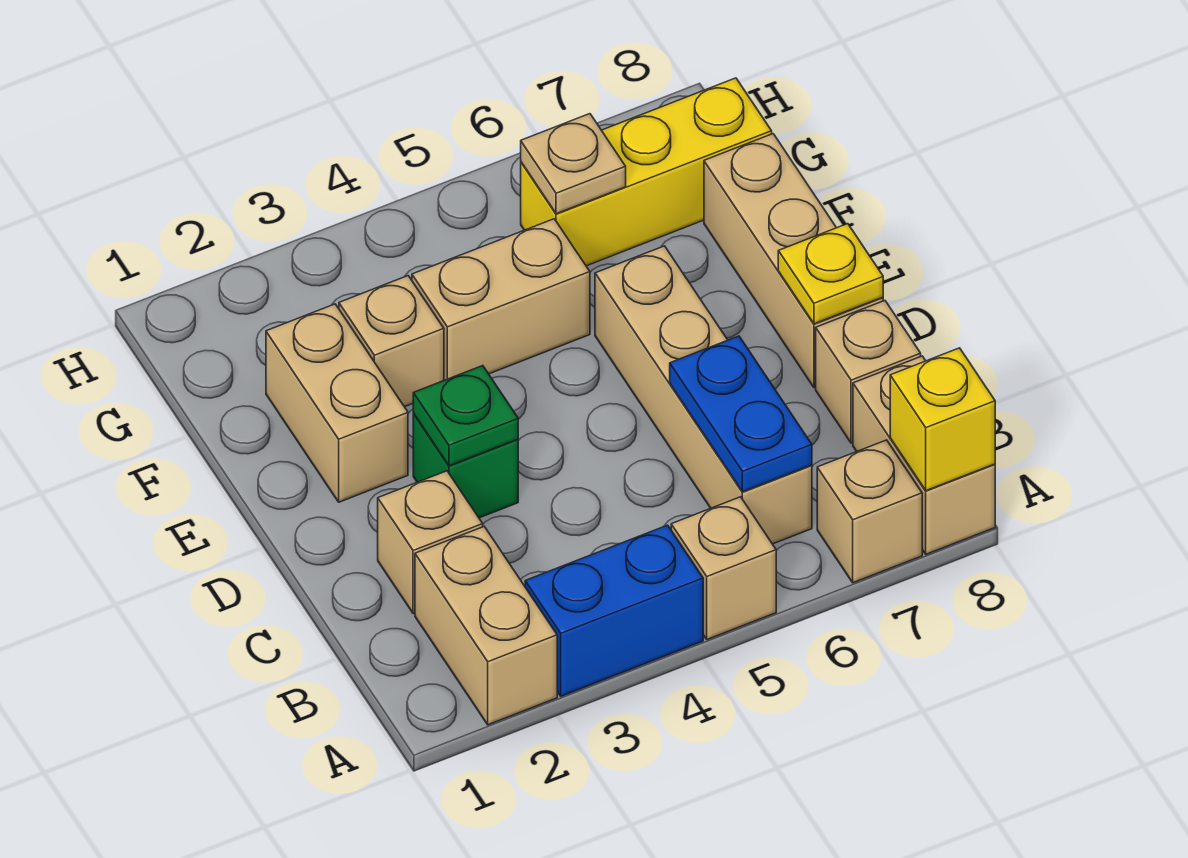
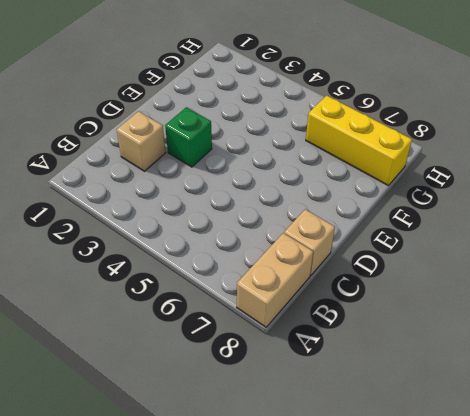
none -> tan 1x2 brick [415,527,557,725]
none -> blue 1x2 brick [525,525,703,696]
none -> tan 1x1 brick [671,497,776,639]

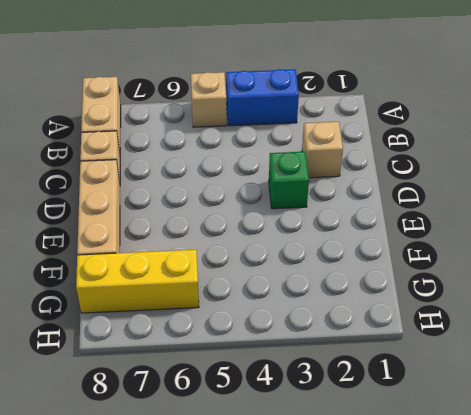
none -> tan 1x2 brick [415,527,557,725]
none -> tan 1x1 brick [817,440,922,583]
none -> tan 1x4 brick [595,246,812,544]

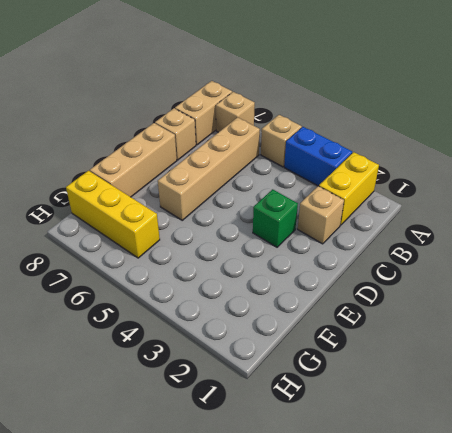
yellow 1x2 brick [319,152,379,225] -> tan 1x2 brick [415,527,557,725]
none -> tan 1x2 brick [266,304,408,502]
none -> tan 1x1 brick [339,276,444,407]
none -> tan 1x2 brick [412,219,590,380]

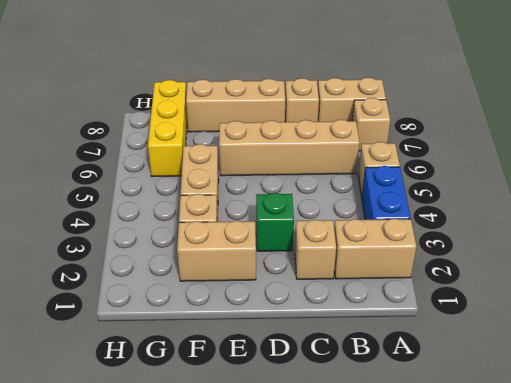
none -> yellow 1x1 brick [890,348,995,491]
none -> blue 1x2 plate [670,336,812,492]
none -> green 1x1 plate [413,366,518,466]

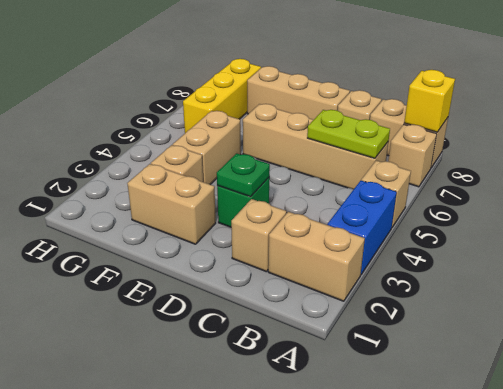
lime 1x2 plate [307,110,390,158] -> blue 1x2 plate [670,336,812,492]
none -> yellow 1x1 plate [778,224,883,324]
none -> tan 1x1 plate [521,114,626,214]

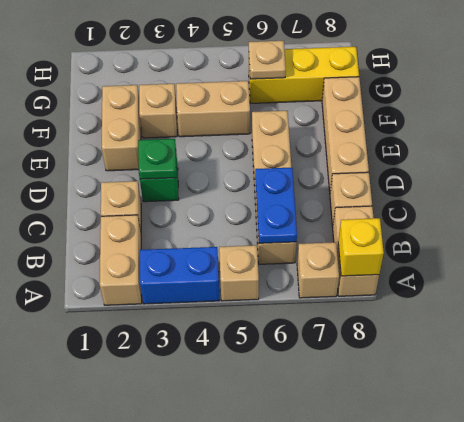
none -> yellow 1x1 plate [778,224,883,324]

